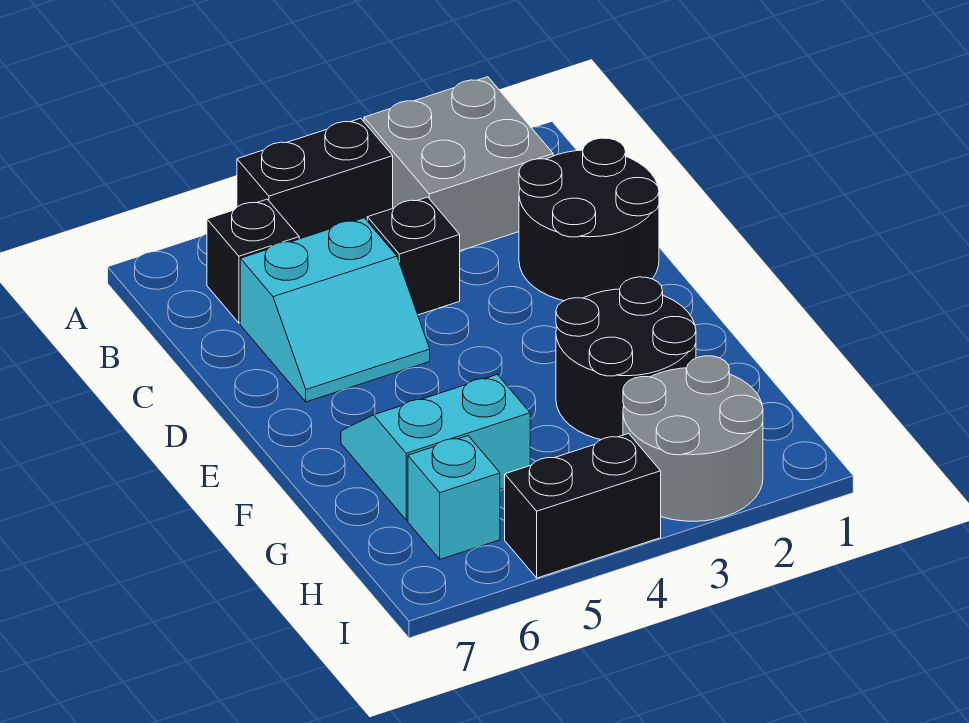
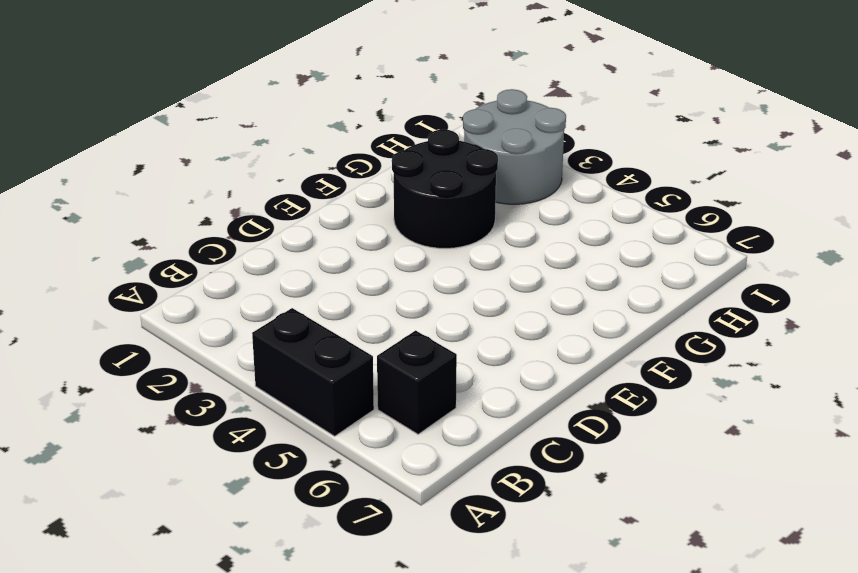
none -> grey 2x2 brick [364,77,553,251]
none -> black 2x2 round brick [519,138,659,301]

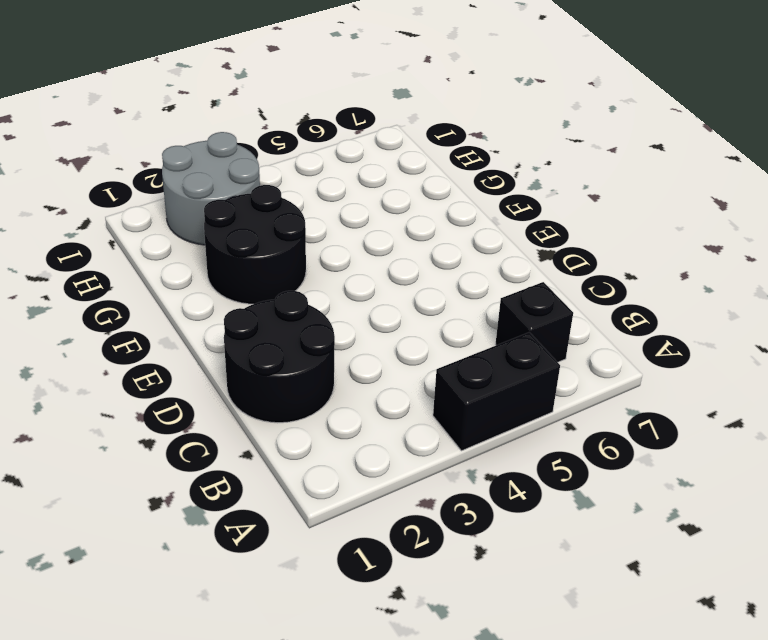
none -> grey 2x2 brick [364,77,553,251]
none -> black 1x1 brick [367,197,460,315]

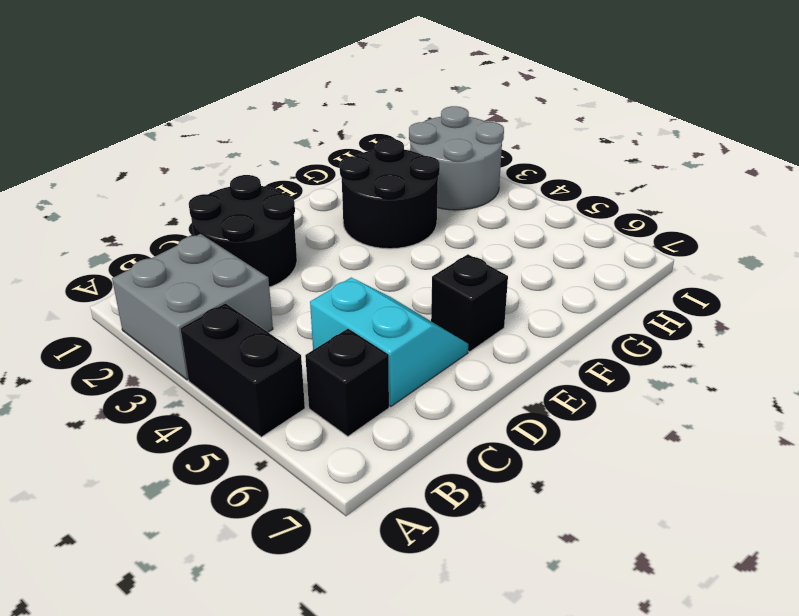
black 1x1 brick [431,254,508,352] -> black 1x1 brick moved to [367,197,460,315]
none -> cyan 2x2 slope [341,374,530,520]
none -> cyan 1x1 brick [408,436,500,559]

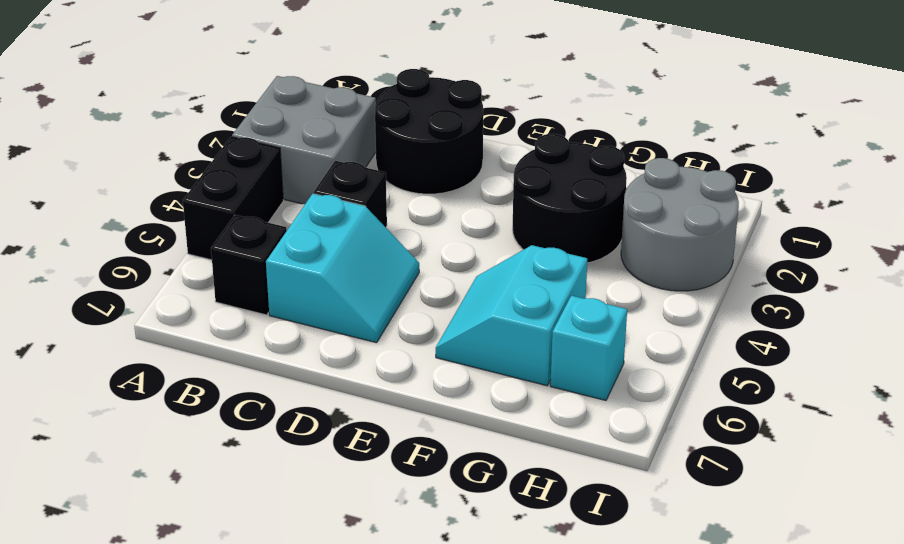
none -> black 1x2 brick [505,433,661,578]

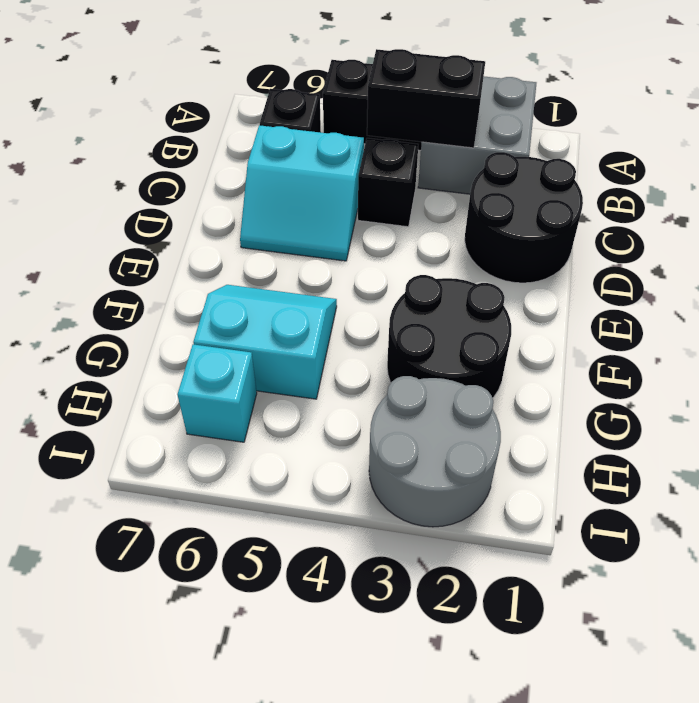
black 1x2 brick [367,49,485,148] -> black 1x2 brick moved to [505,433,661,578]

